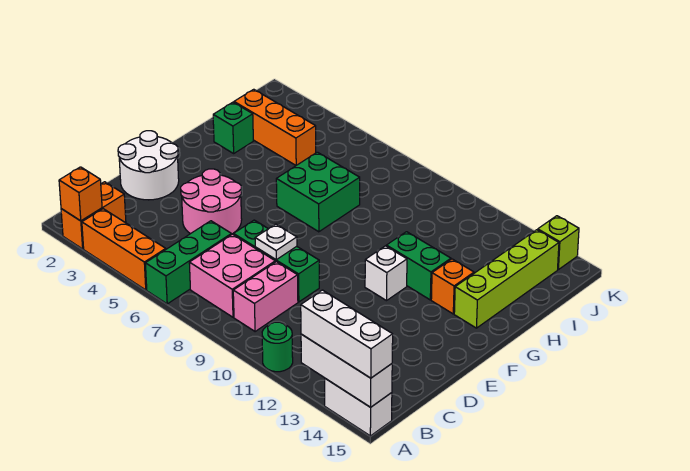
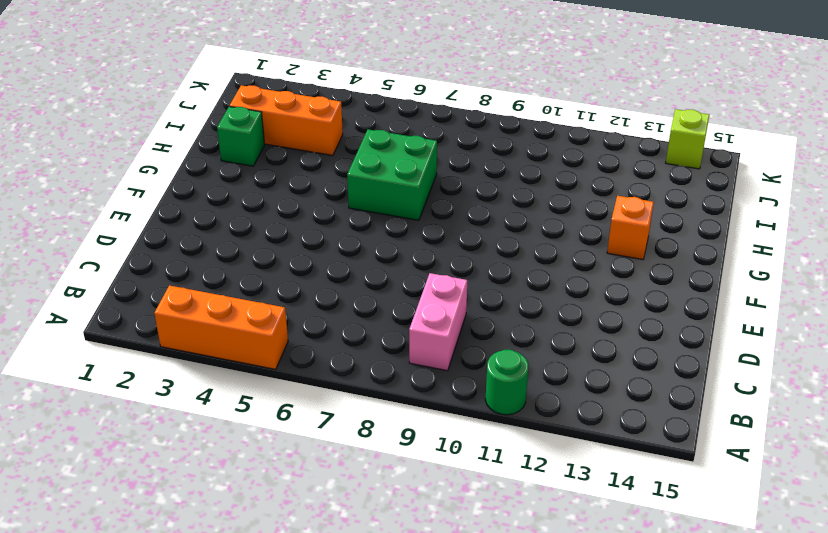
none -> orange 1x2 brick [61,182,126,249]
none -> green 1x3 brick [145,221,231,304]
none -> white 1x2 brick [325,379,392,436]

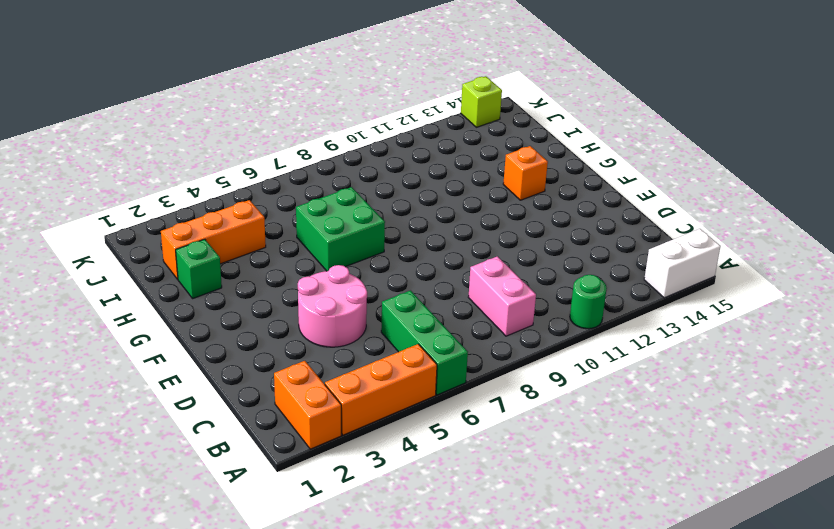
none -> pink 2x2 brick [189,234,275,317]
none -> white 2x2 round brick [118,131,179,200]
none -> green 1x3 brick [234,220,319,302]

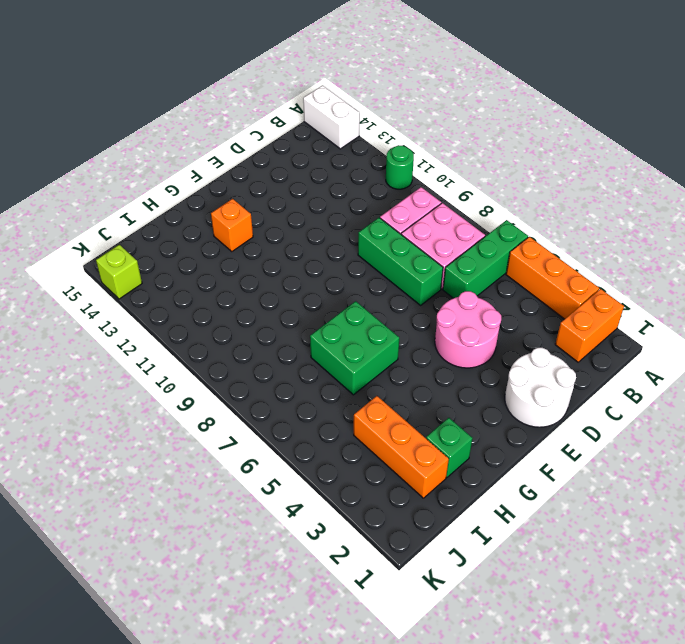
none -> white 1x1 brick [365,246,407,301]
none -> green 1x2 brick [386,232,451,300]
none -> lime 1x4 brick [454,230,559,328]

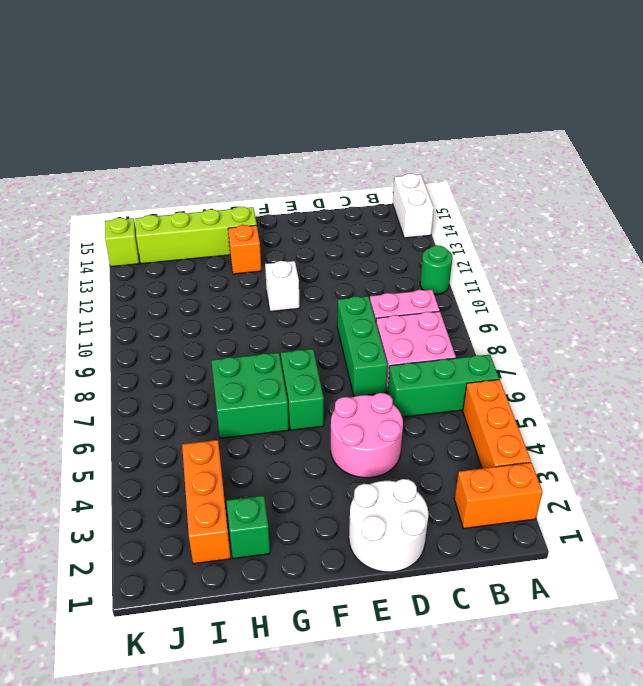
green 1x2 brick [281,349,324,430] -> green 1x2 brick moved to [386,232,451,300]
none -> orange 1x1 brick [59,167,102,221]
none -> white 1x3 brick [301,334,392,407]
none -> white 1x1 plate [255,224,297,260]

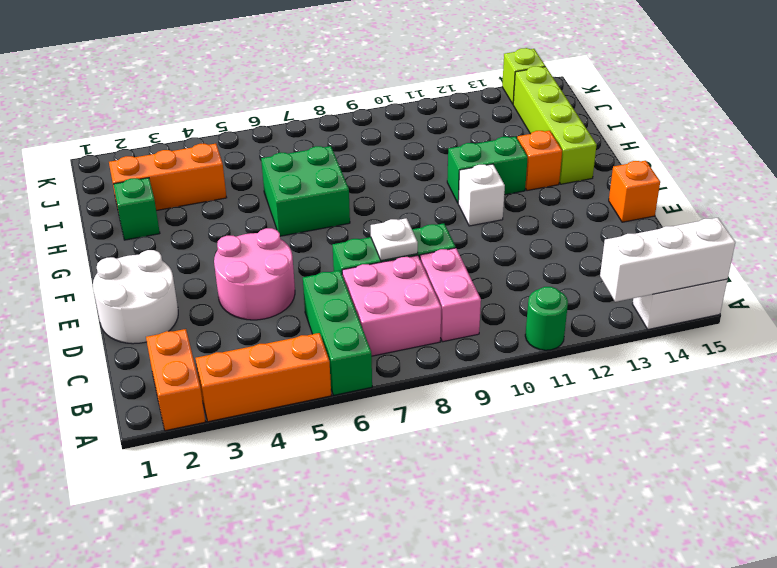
orange 1x1 brick [609,161,660,222] -> orange 1x1 brick moved to [59,167,102,221]
none -> white 1x3 brick [301,290,393,378]

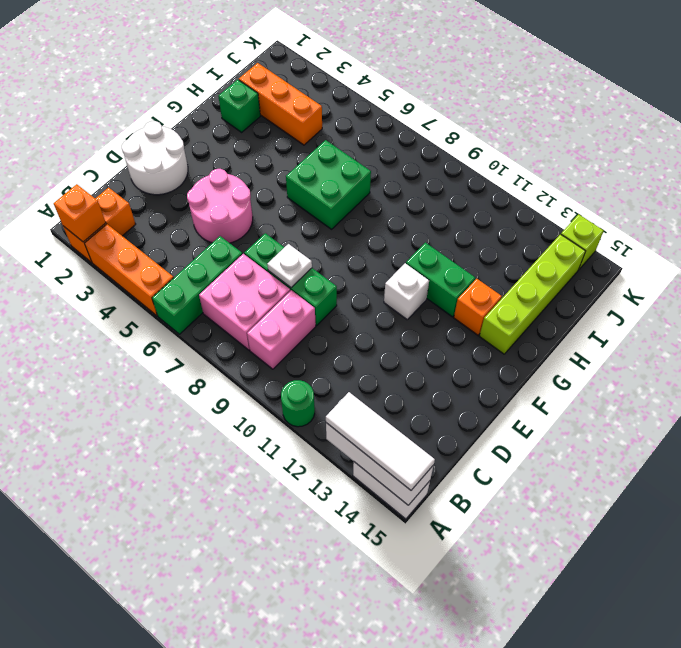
white 1x3 tile [326,392,435,490] -> white 1x3 brick [301,290,393,378]

